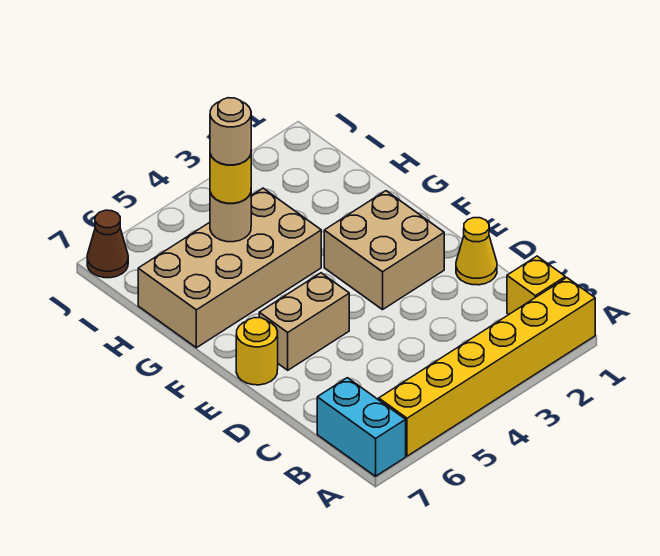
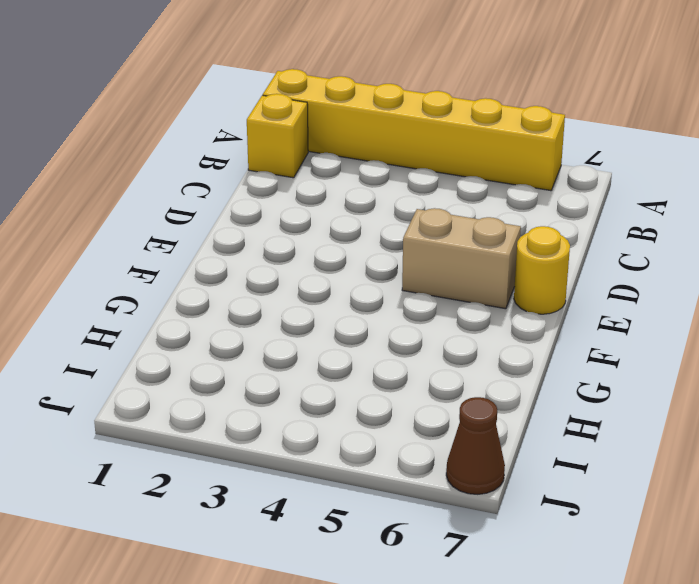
none -> cyan 1x2 brick [317,378,406,476]
none -> yellow 1x1 cone [456,218,497,285]
none -> tan 2x2 brick [324,191,444,310]

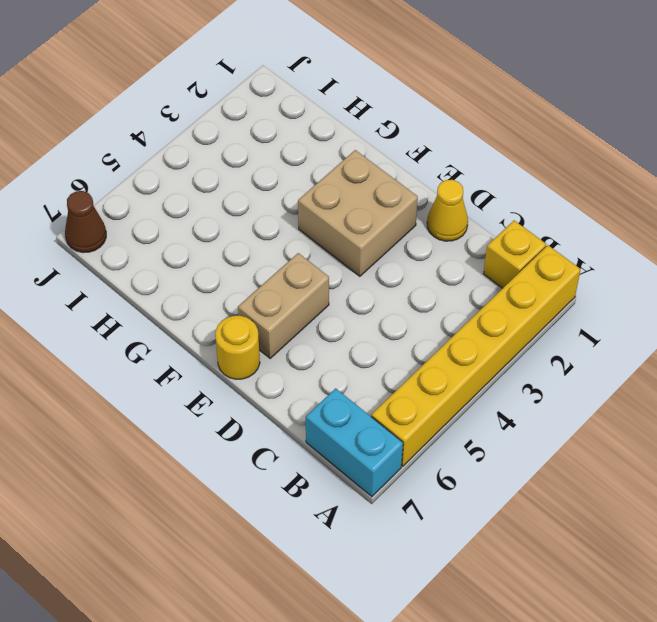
none -> tan 2x4 brick [138,188,321,348]
none -> tan 1x1 round brick [210,192,251,242]
none -> yellow 1x1 round brick [210,154,251,203]

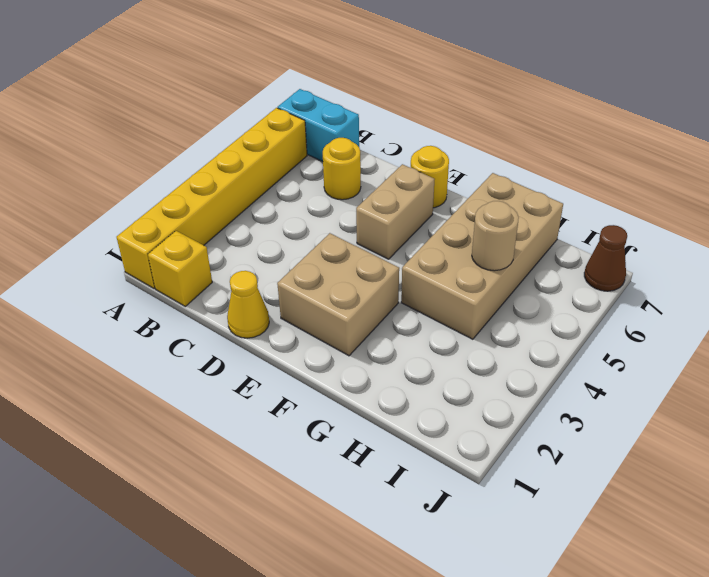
yellow 1x1 round brick [323,138,361,200] -> yellow 1x1 round brick moved to [210,154,251,203]
none -> tan 1x1 round brick [210,98,251,165]

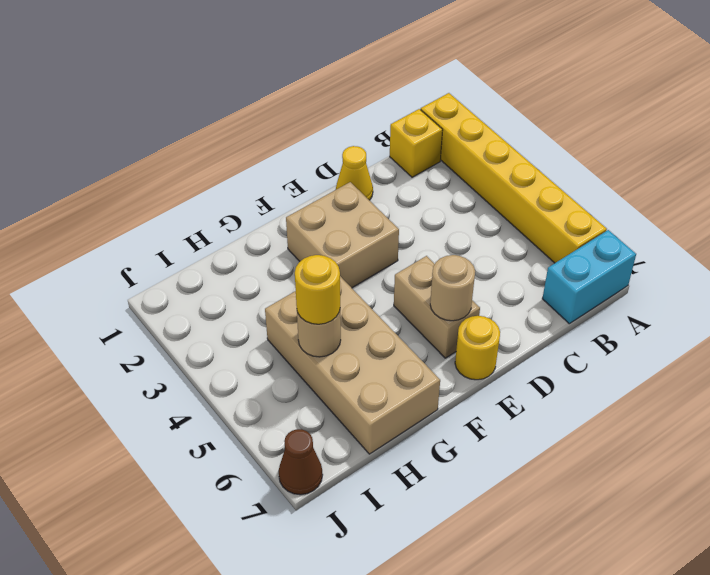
tan 1x1 round brick [430,255,475,321] -> tan 1x1 round brick moved to [210,98,251,165]

